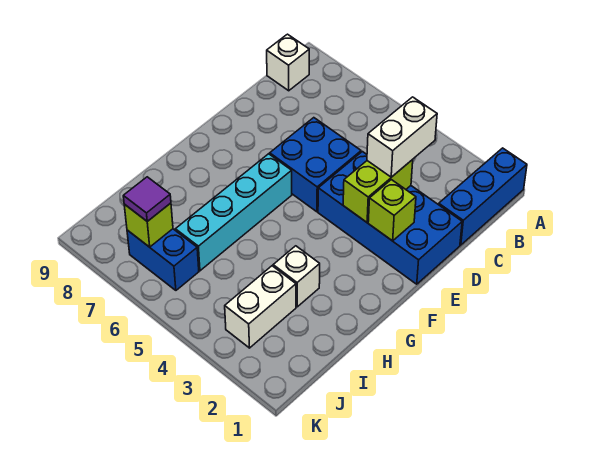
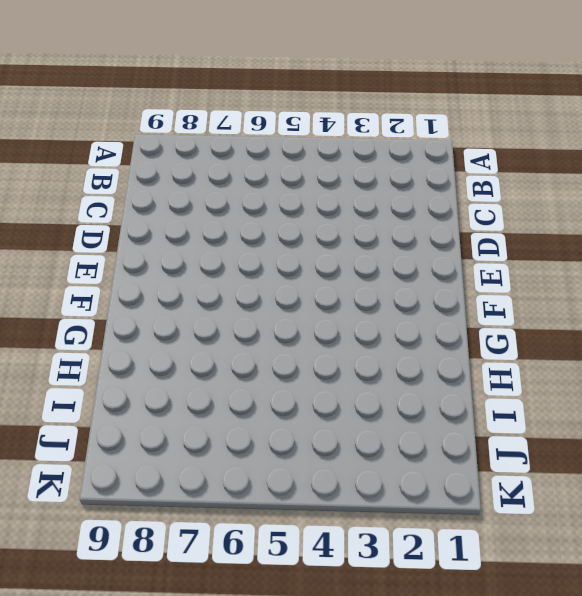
none -> blue 1x3 brick [439,148,527,245]
none -> white 1x1 brick [267,34,309,91]
none -> blue 2x4 brick [318,152,462,284]

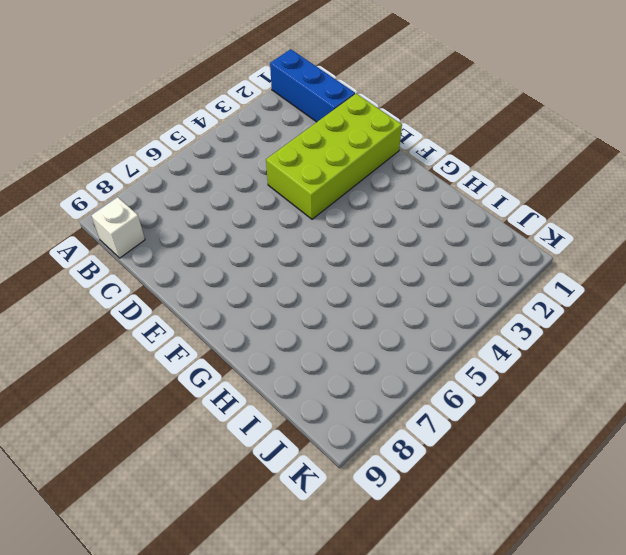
lime 2x4 brick [266,94,402,219] -> blue 2x4 brick [318,152,462,284]
none -> blue 2x2 brick [270,118,361,212]
none -> cyan 1x4 brick [175,154,292,271]
none -> white 1x1 brick [273,246,320,307]

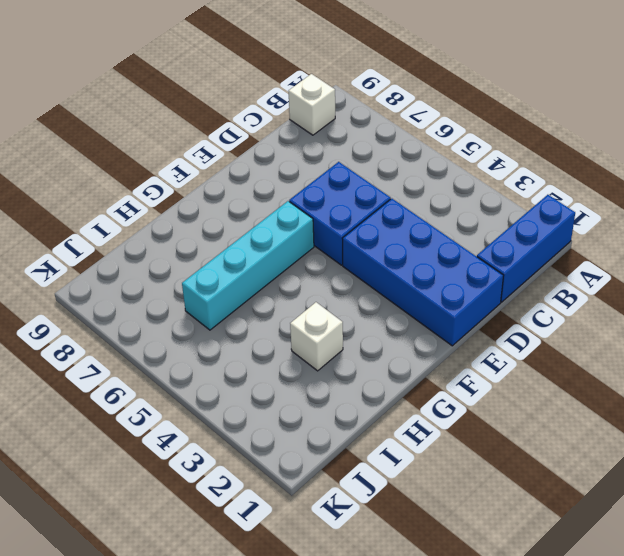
none -> white 1x2 brick [225,266,296,348]
none -> blue 1x2 brick [127,229,199,290]
none -> lime 1x2 brick [343,160,413,222]

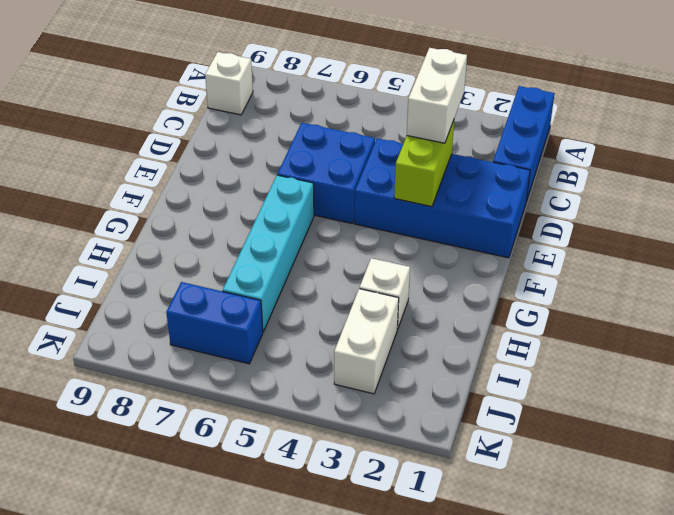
none -> lime 1x1 brick [368,180,416,241]
none -> lime 1x1 brick [124,203,173,247]
none -> purple 1x1 tile [123,177,171,221]

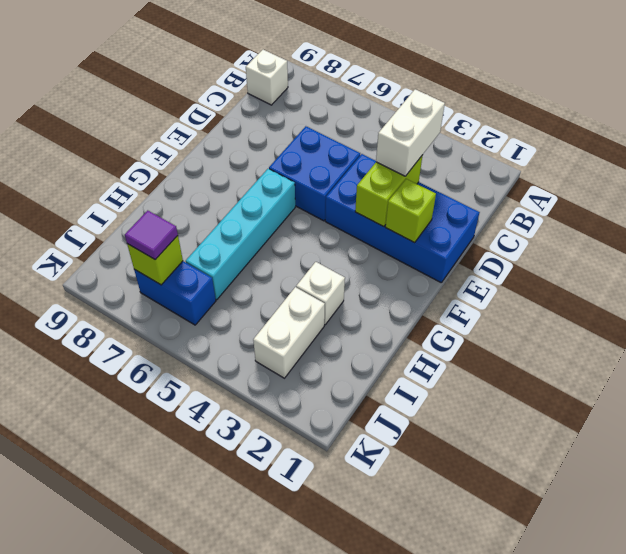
none -> blue 1x3 brick [439,148,527,245]

